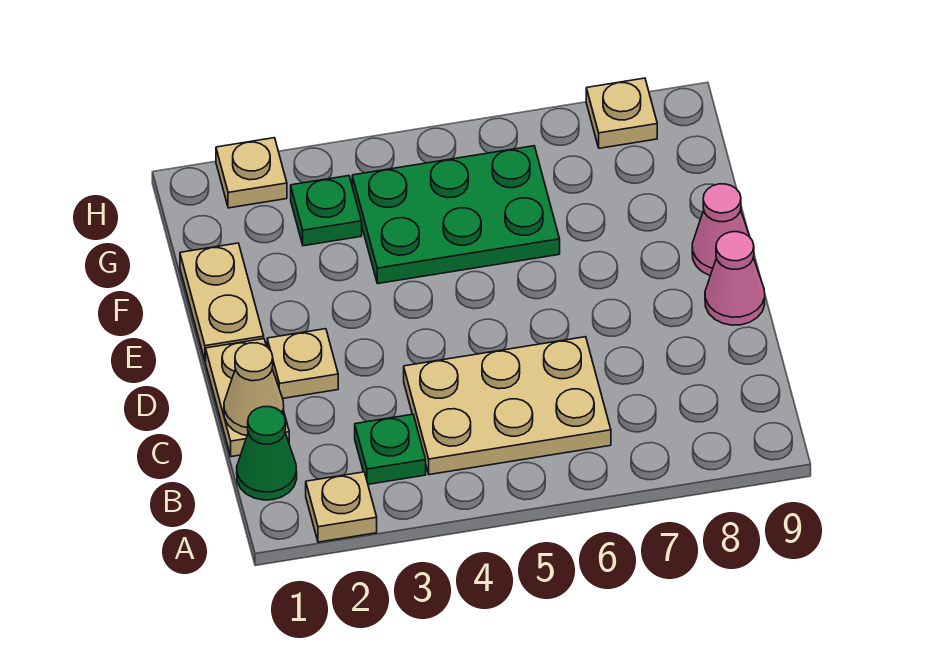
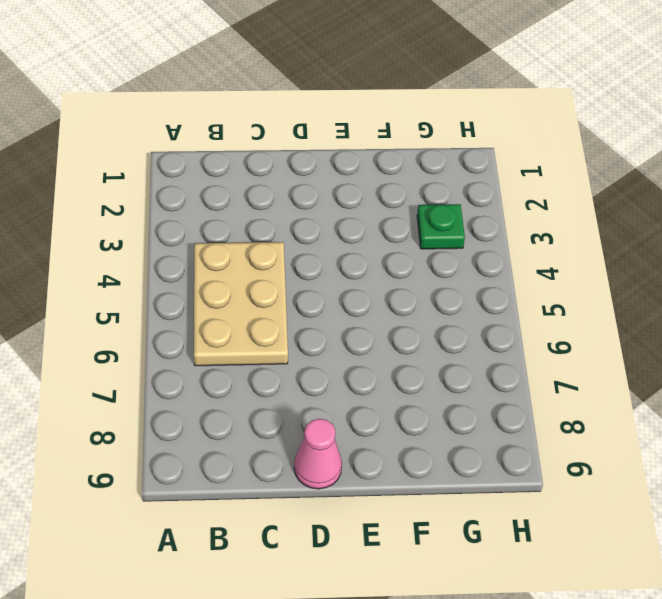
none -> tan 1x1 plate [306,472,377,542]
none -> green 1x1 cone [237,407,297,500]
none -> green 1x1 plate [355,414,426,484]

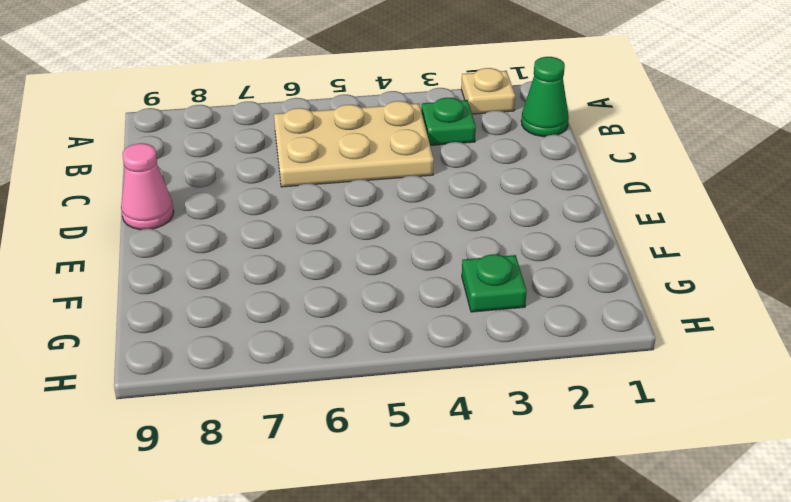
none -> tan 1x2 plate [206,339,289,457]
none -> tan 1x1 plate [267,329,338,398]
none -> tan 1x2 plate [180,243,264,361]

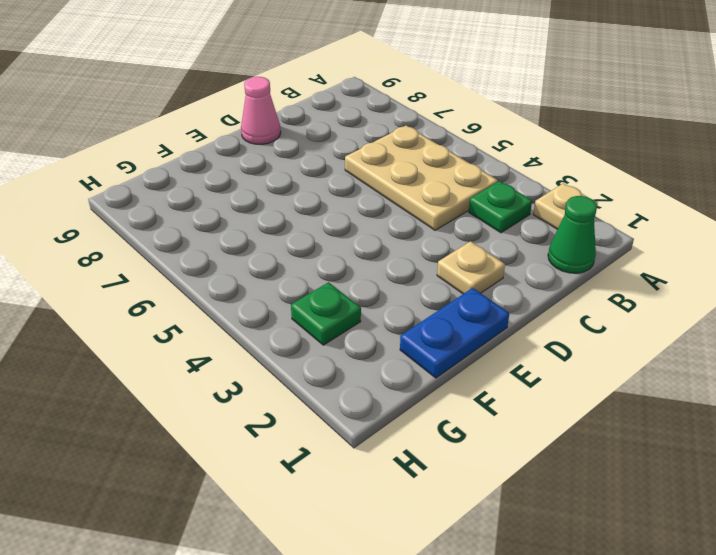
blue 1x2 plate [400,288,509,378] -> tan 1x2 plate [180,243,264,361]
none -> tan 1x2 plate [206,339,289,457]
none -> pink 1x1 cone [692,184,750,276]
none -> green 2x3 plate [352,146,560,284]

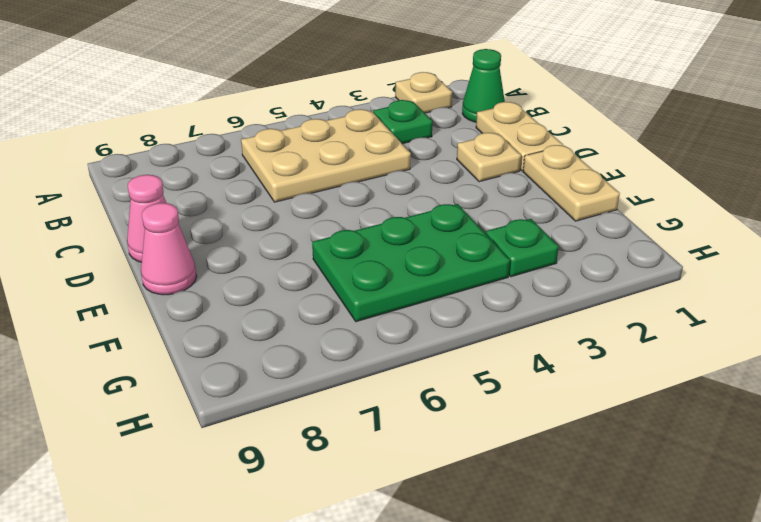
none -> tan 1x1 plate [216,138,287,208]
none -> tan 1x1 plate [586,78,657,148]
none -> tan 1x1 cone [224,343,284,435]

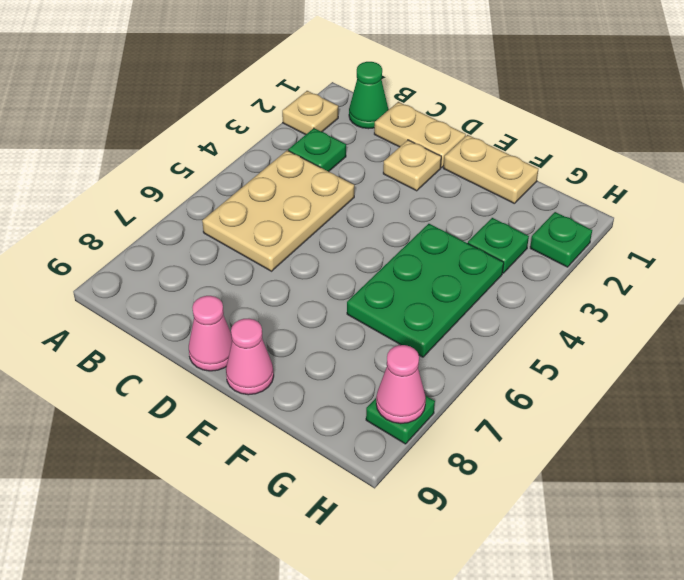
green 1x1 plate [530,212,592,267] -> tan 1x1 plate [216,138,287,208]
green 1x1 plate [366,396,435,444] -> tan 1x1 plate [586,78,657,148]
pink 1x1 cone [376,345,426,424] -> none
none -> tan 1x1 cone [224,343,284,435]

